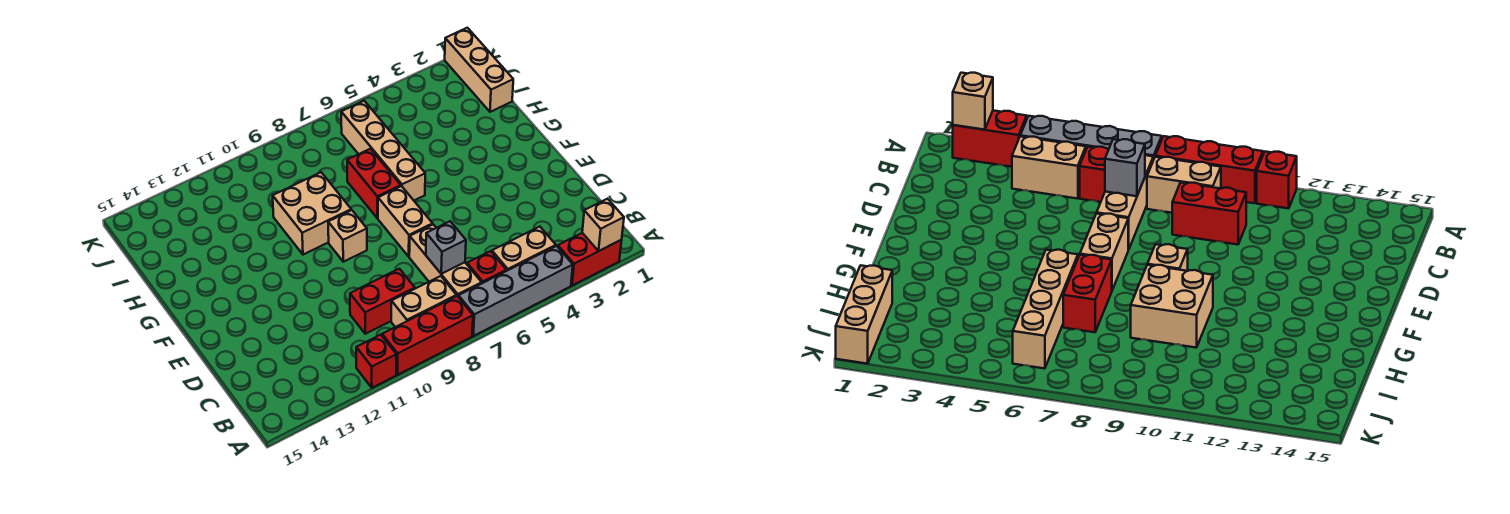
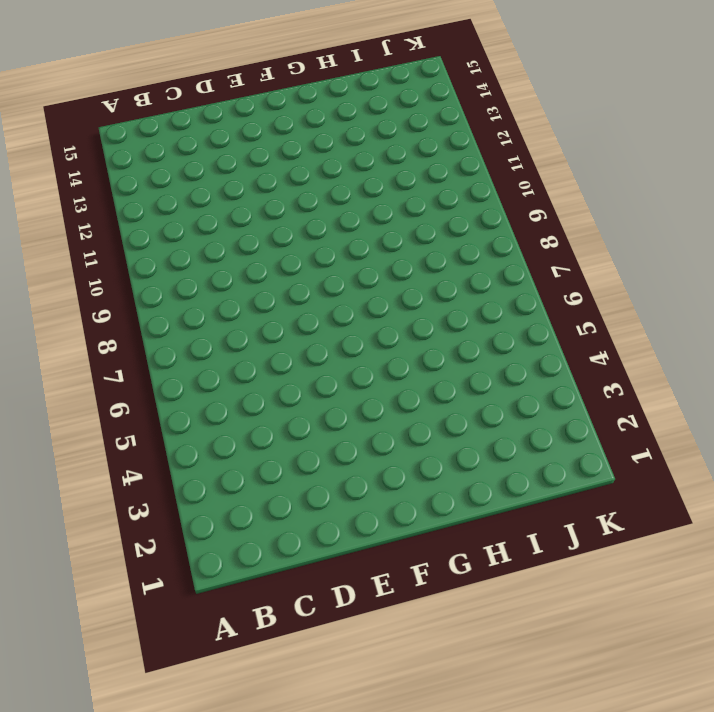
none -> red 1x2 brick [558,233,622,286]
none -> grey 1x4 brick [458,246,573,336]
none -> red 1x3 brick [382,296,473,375]

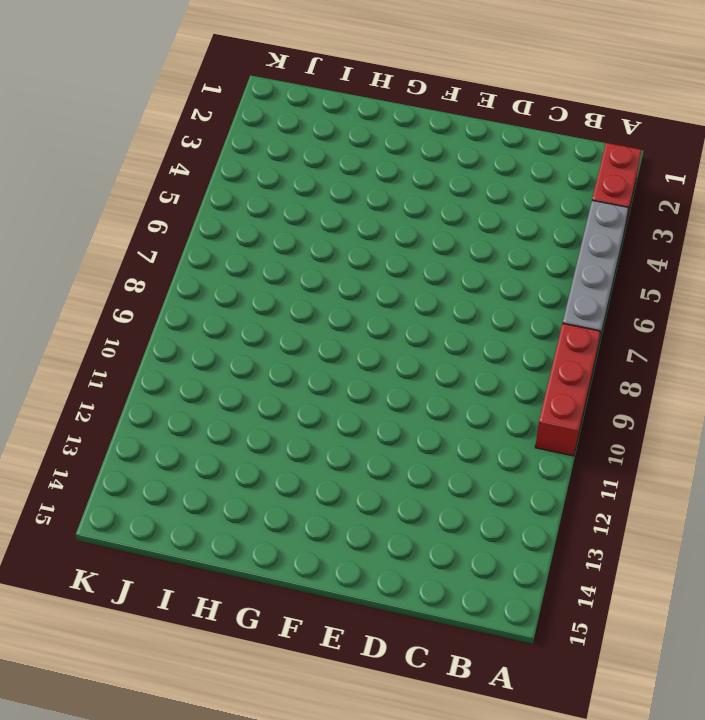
none -> red 1x1 brick [356,335,396,388]
none -> tan 1x2 brick [492,227,556,271]
none -> red 1x1 brick [467,251,507,283]

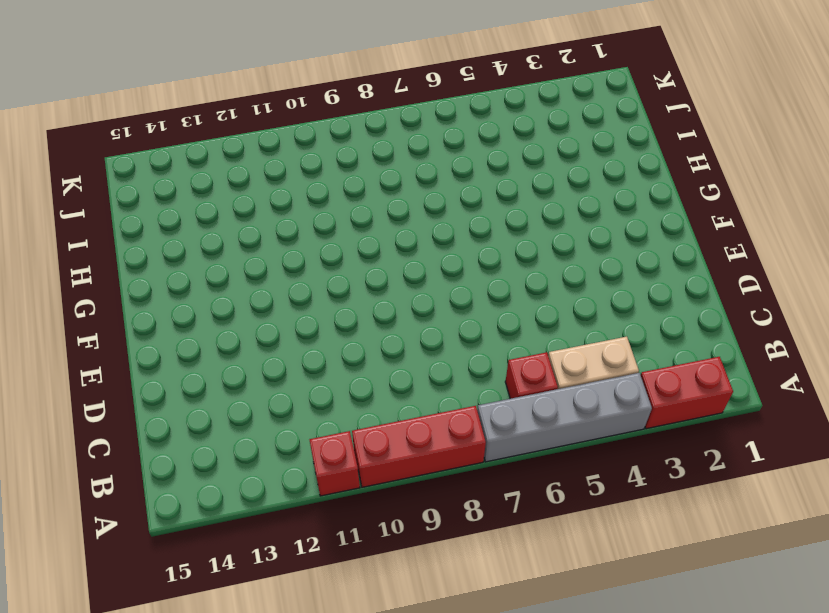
none -> tan 1x3 brick [409,224,482,296]
none -> tan 1x2 brick [391,276,457,327]
none -> red 1x2 brick [350,269,415,334]

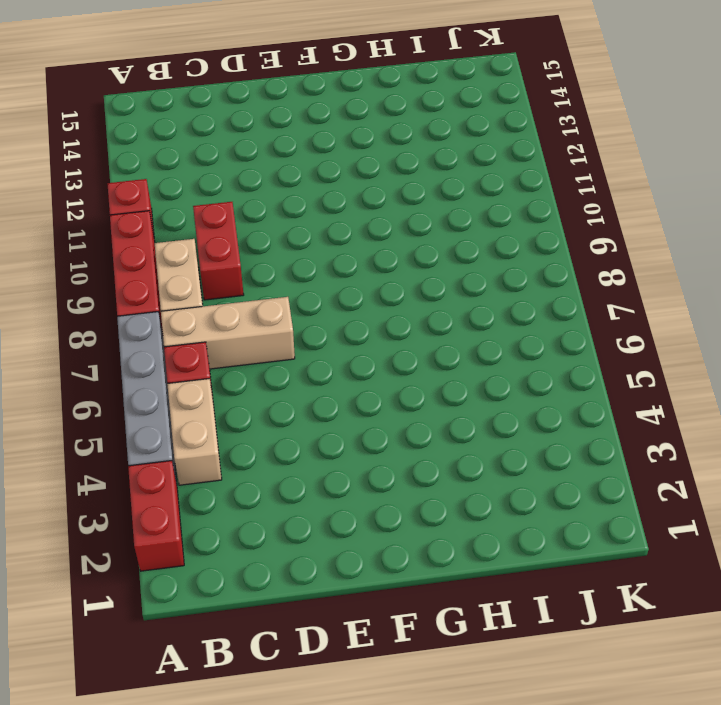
none -> tan 1x2 brick [378,186,433,256]
none -> tan 1x1 brick [328,210,367,262]
none -> tan 1x4 brick [341,101,425,200]

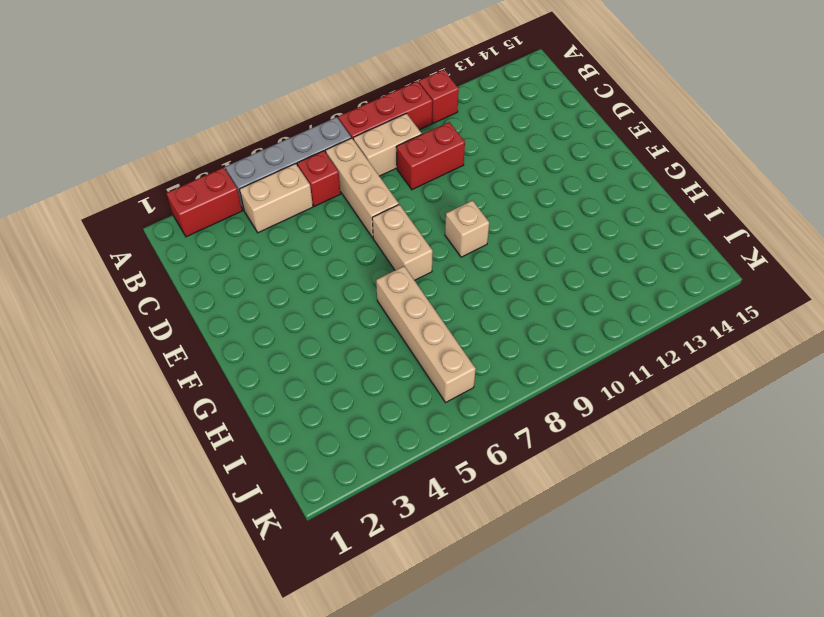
none -> red 1x2 brick [347,149,401,218]
none -> tan 2x2 brick [273,172,351,255]
none -> tan 1x3 brick [445,28,513,112]

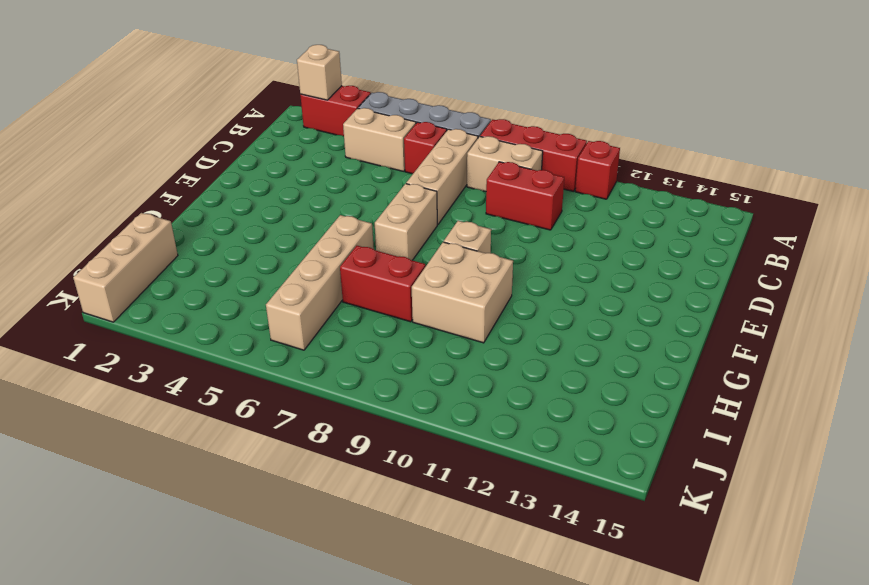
red 1x2 brick [340,246,426,322] -> red 1x2 brick turned to [347,149,401,218]
none -> grey 1x1 brick [426,221,466,274]

